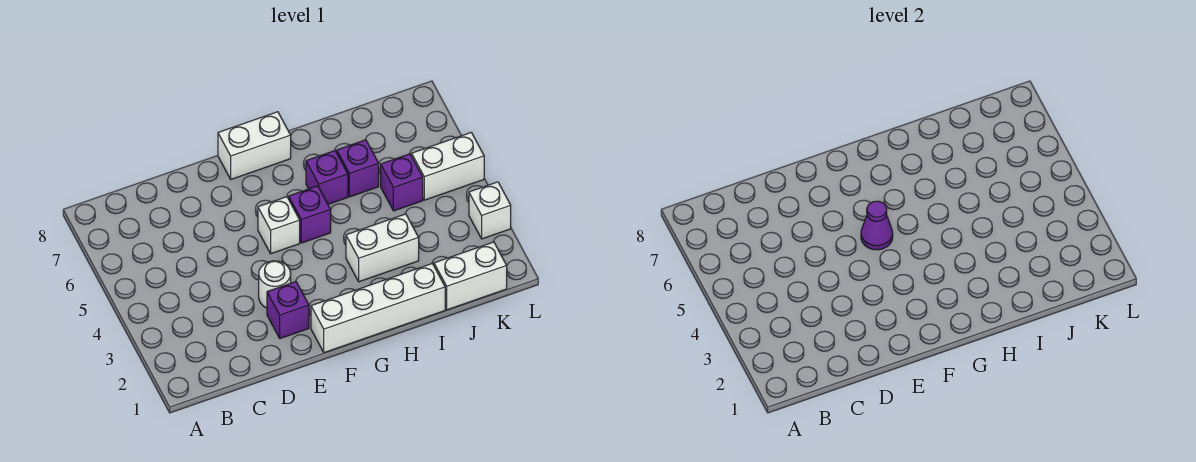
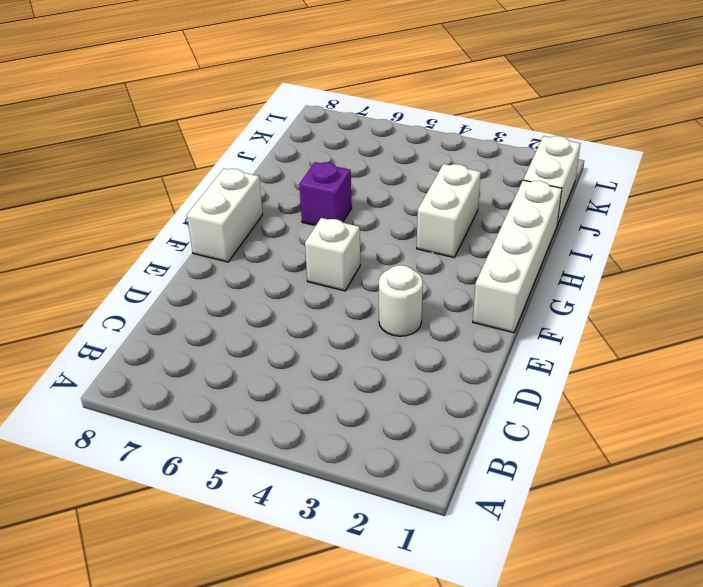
none -> purple 1x1 brick [267,282,309,339]
none -> purple 1x1 brick [289,186,331,243]
none -> purple 1x1 brick [337,140,379,197]

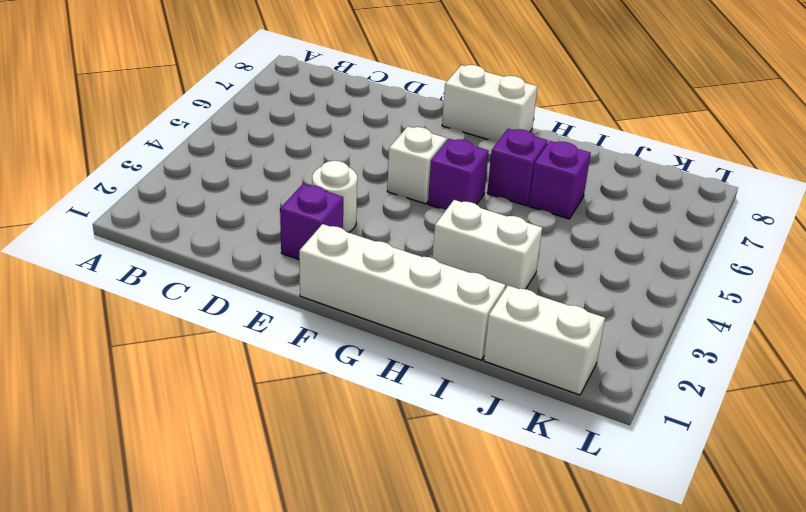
none -> purple 1x1 brick [381,154,423,211]
none -> white 1x2 brick [412,133,484,200]
none -> white 1x1 brick [469,182,511,239]

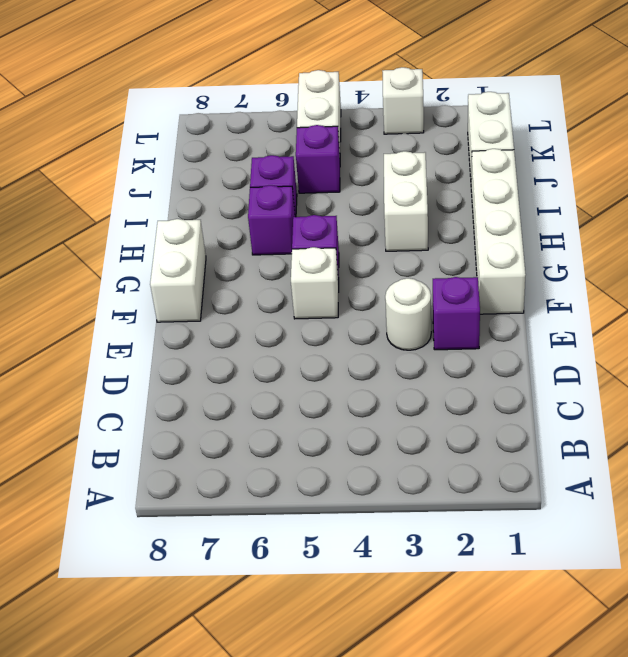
none -> purple 1x1 cone [861,201,893,250]

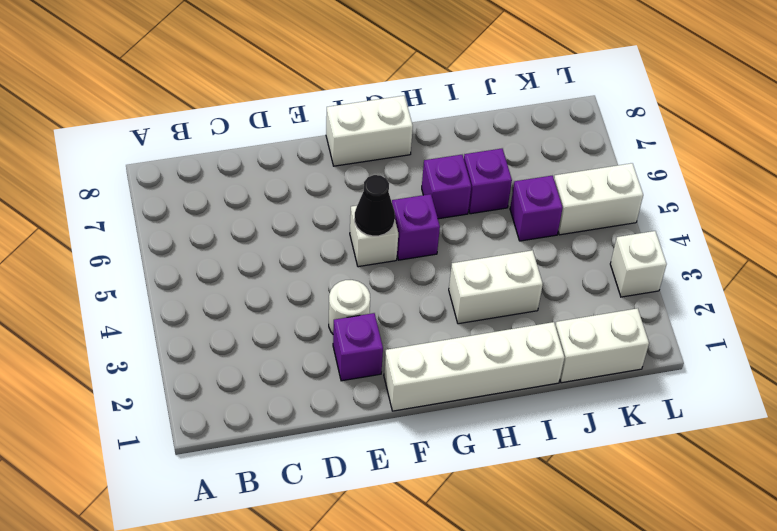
black 1x1 cone [355,175,395,236] -> purple 1x1 cone [861,201,893,250]

